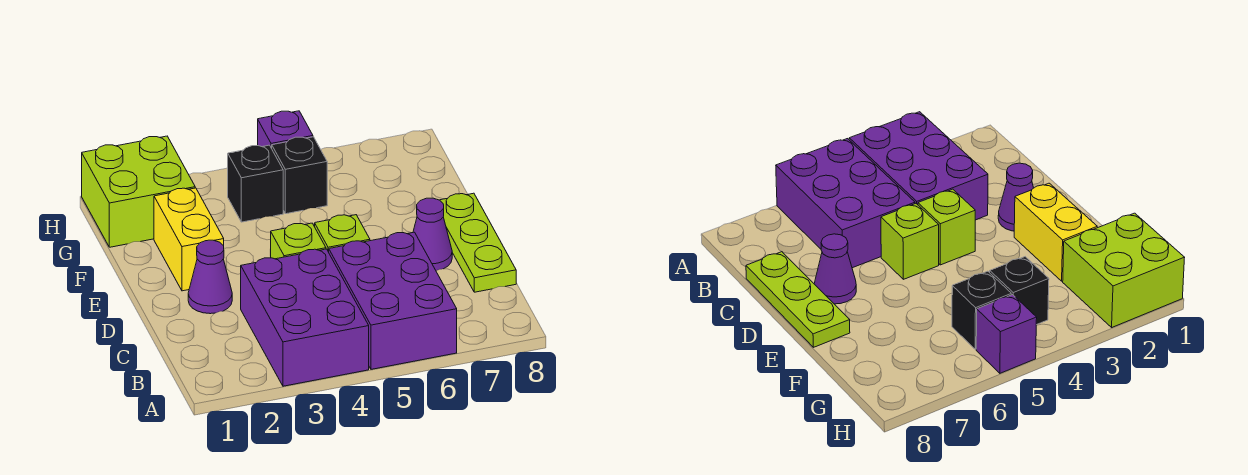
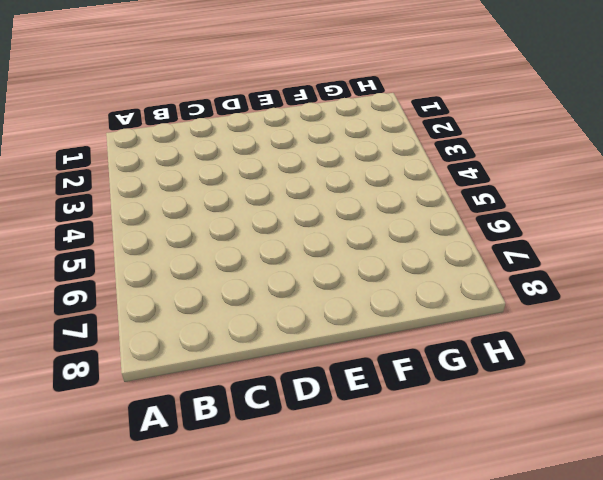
none -> purple 2x3 brick [241,249,369,386]
none -> purple 2x3 brick [329,232,457,369]
none -> lime 1x3 plate [440,193,516,292]

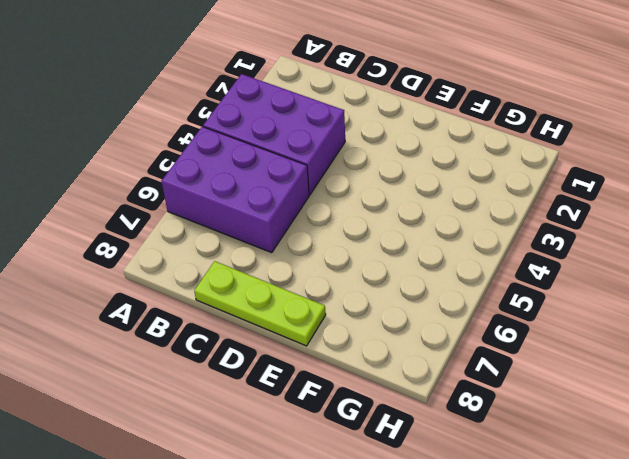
none -> purple 1x1 cone [188,240,232,314]
none -> lime 1x1 brick [271,223,326,259]
none -> lime 1x1 brick [315,215,370,252]

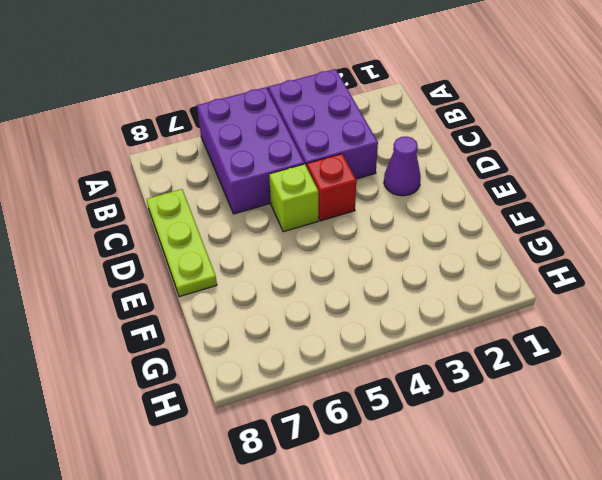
red 1x1 brick [307,154,356,221] -> lime 1x1 brick [271,223,326,259]
none -> purple 1x1 cone [413,198,452,271]
none -> yellow 1x2 brick [154,188,224,291]
none -> lime 2x2 brick [82,136,195,247]

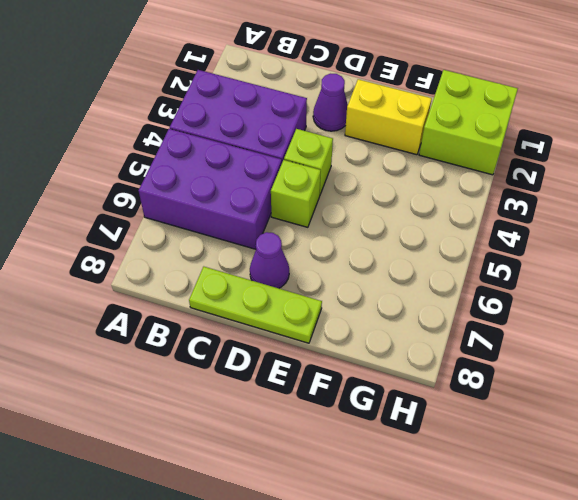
none -> black 1x1 brick [228,145,283,222]
none -> black 1x1 brick [272,137,327,214]
none -> purple 1x1 brick [258,111,313,148]

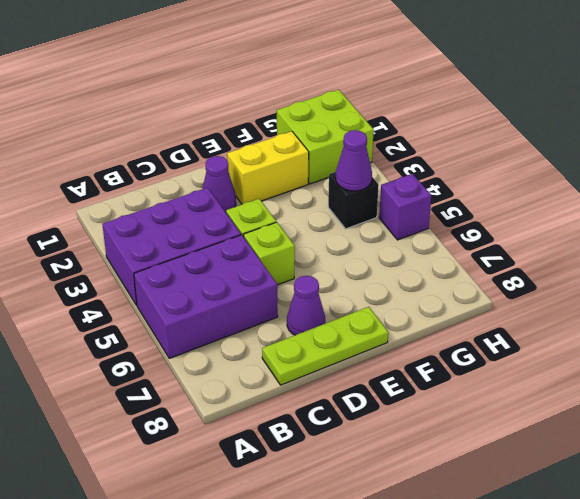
purple 1x1 cone [336,130,372,191] -> none
none -> black 1x1 brick [272,137,327,214]

